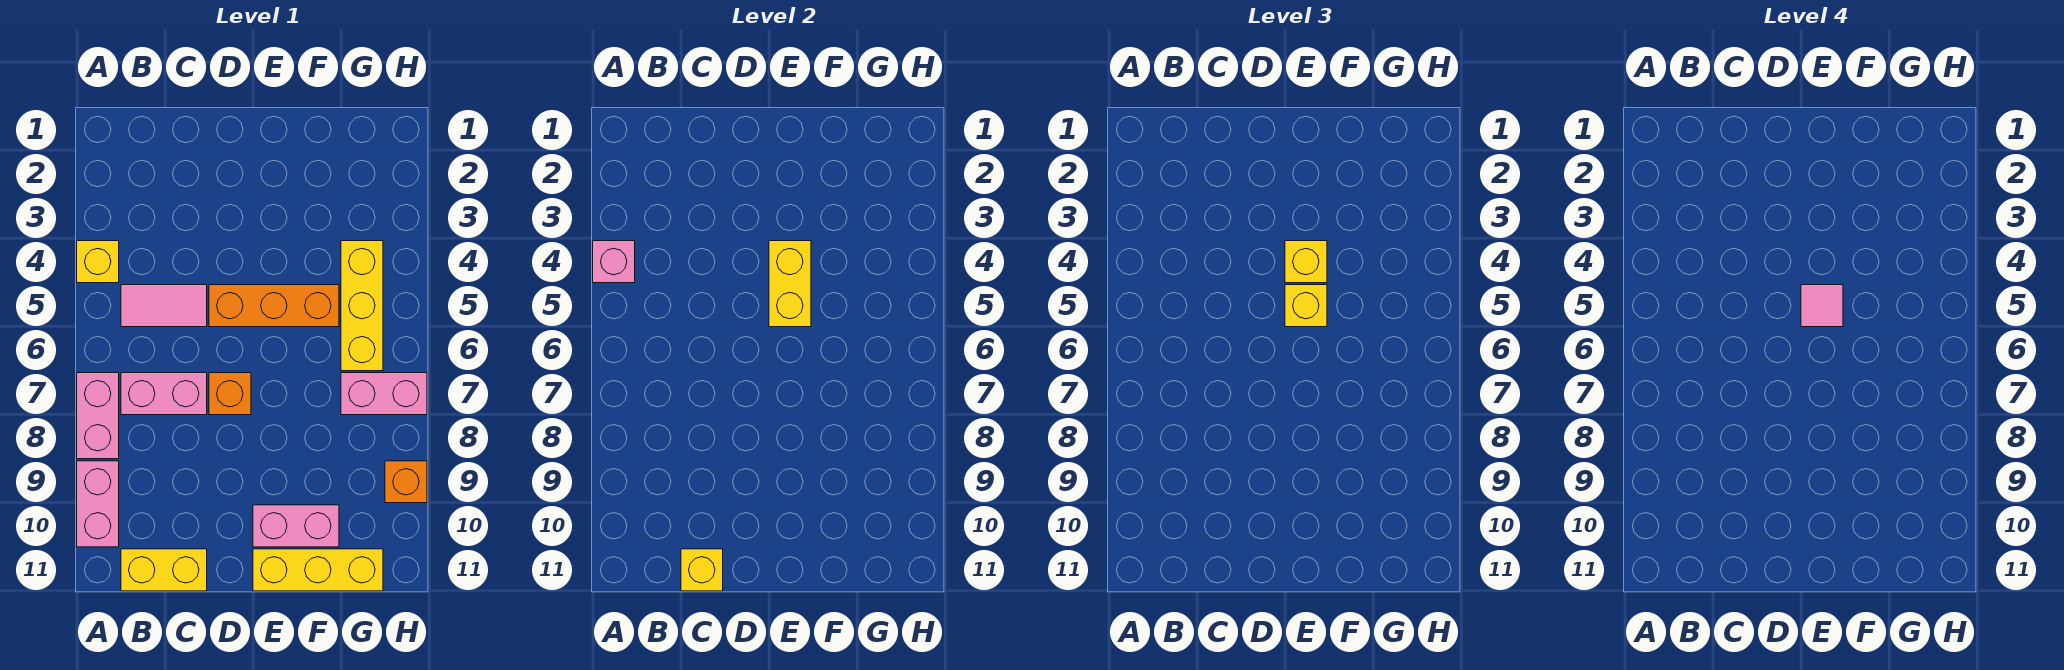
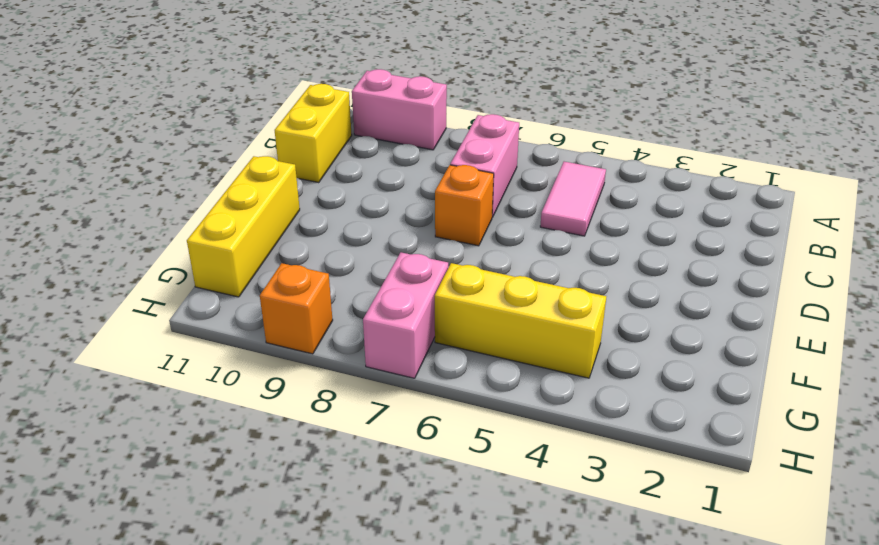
none -> yellow 1x1 brick [77,241,119,283]
none -> pink 1x2 brick [77,373,119,459]
none -> orange 1x3 brick [209,285,339,327]

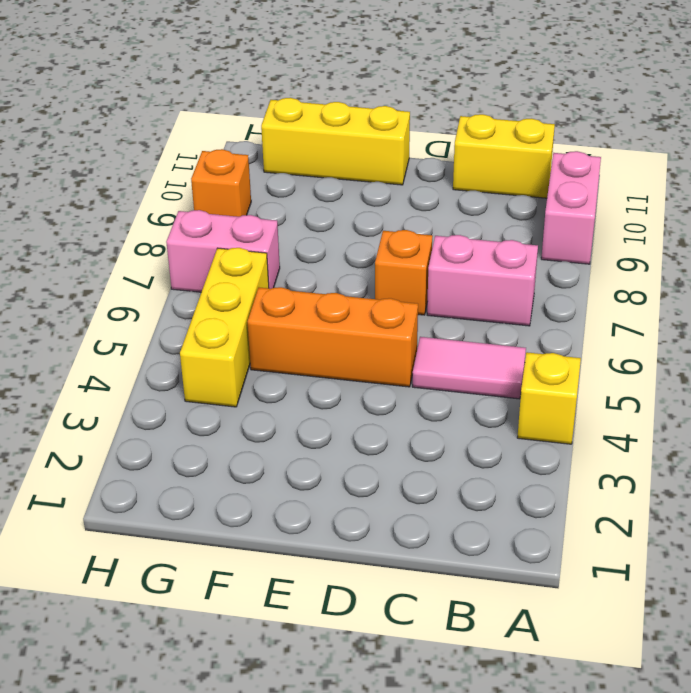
none -> pink 1x2 brick [77,373,119,459]
none -> pink 1x2 brick [253,505,339,547]
none -> pink 1x1 brick [593,241,635,283]

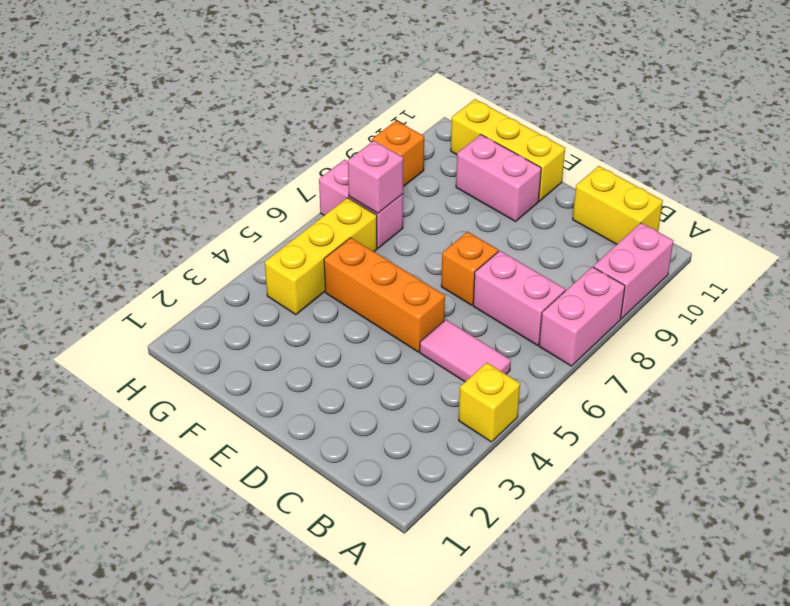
pink 1x1 brick [348,141,403,213] -> pink 1x1 brick moved to [593,241,635,283]
none -> yellow 1x1 brick [681,549,723,591]
none -> yellow 1x2 brick [769,241,811,327]
none -> yellow 1x1 brick [1285,241,1327,283]

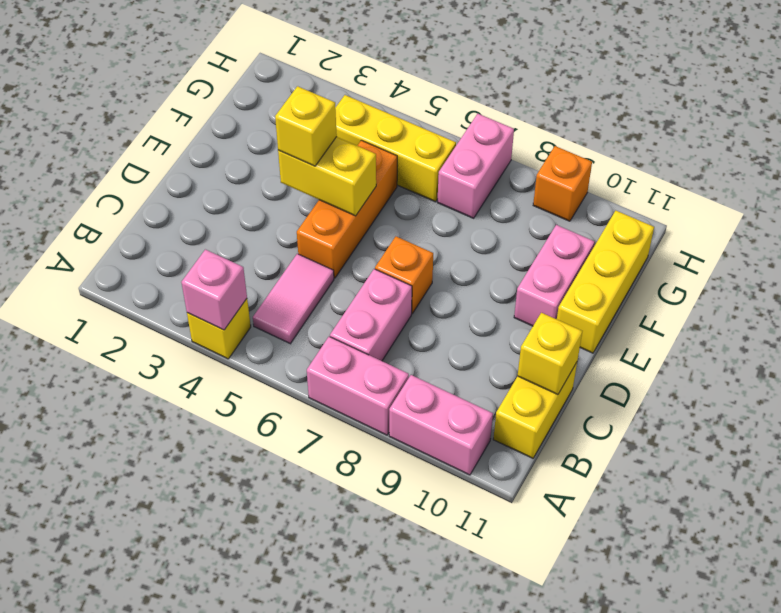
none -> yellow 1x1 brick [1285,285,1327,327]
none -> pink 1x1 tile [1801,285,1843,327]

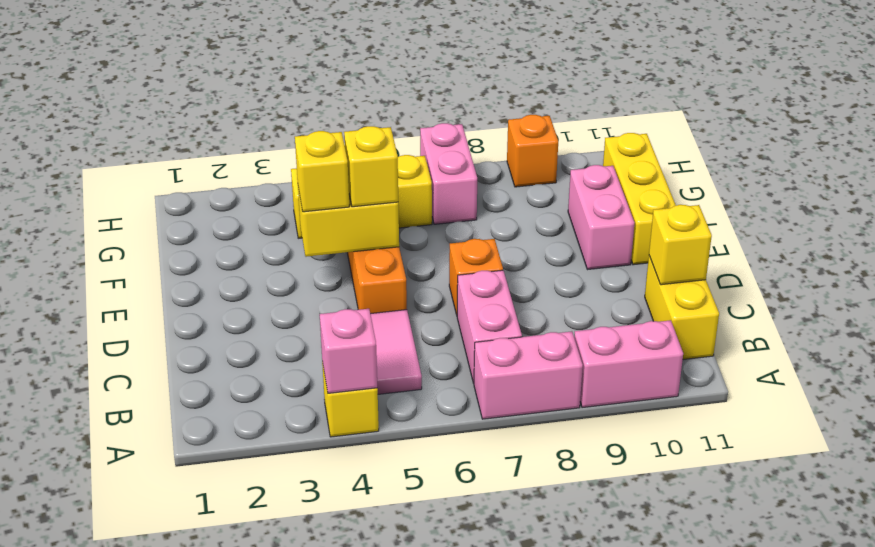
none -> pink 1x1 tile [1801,285,1843,327]

